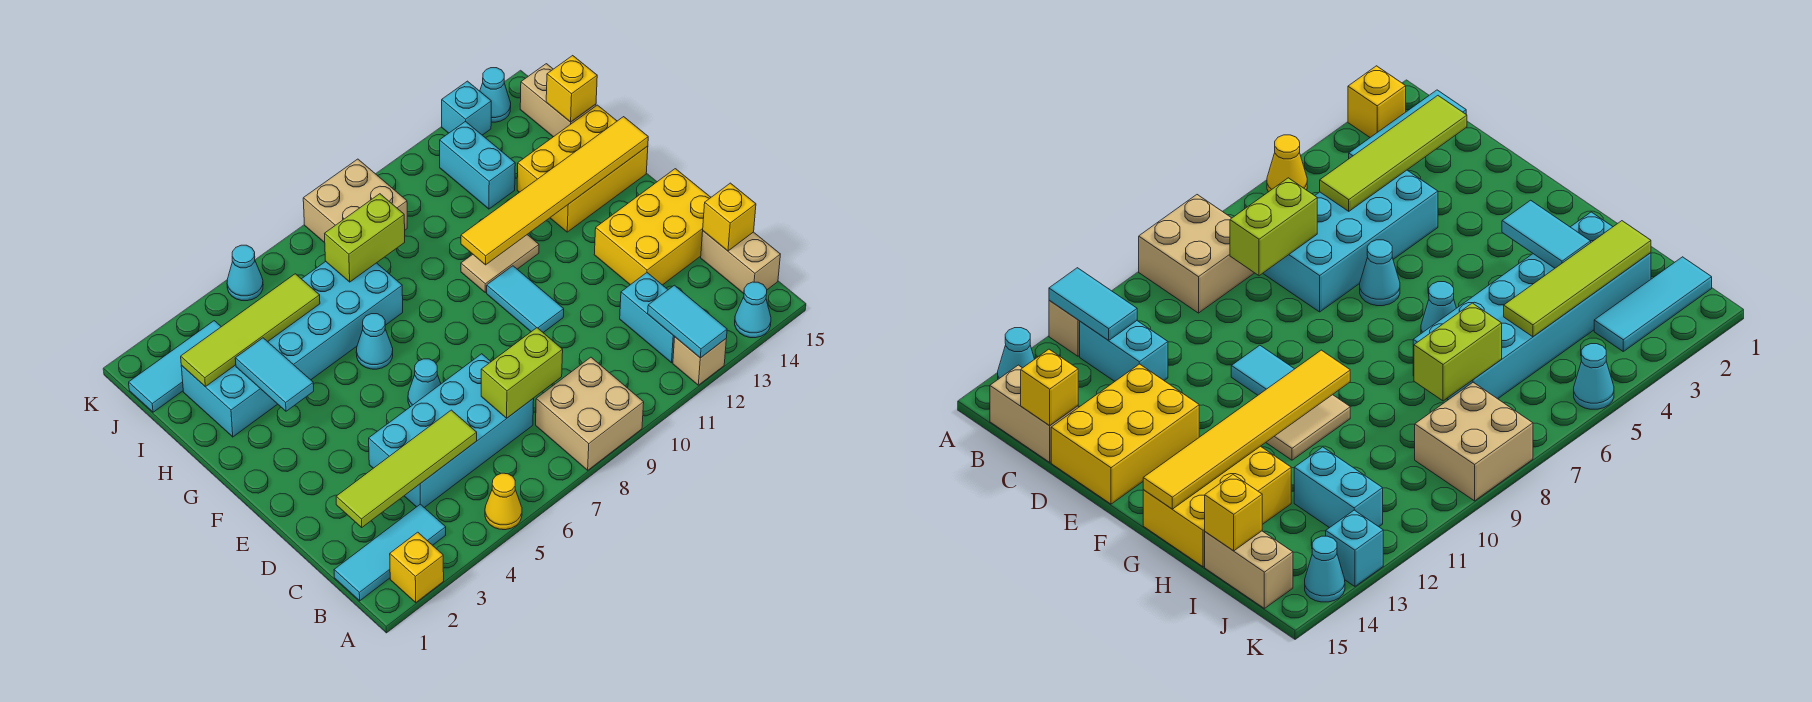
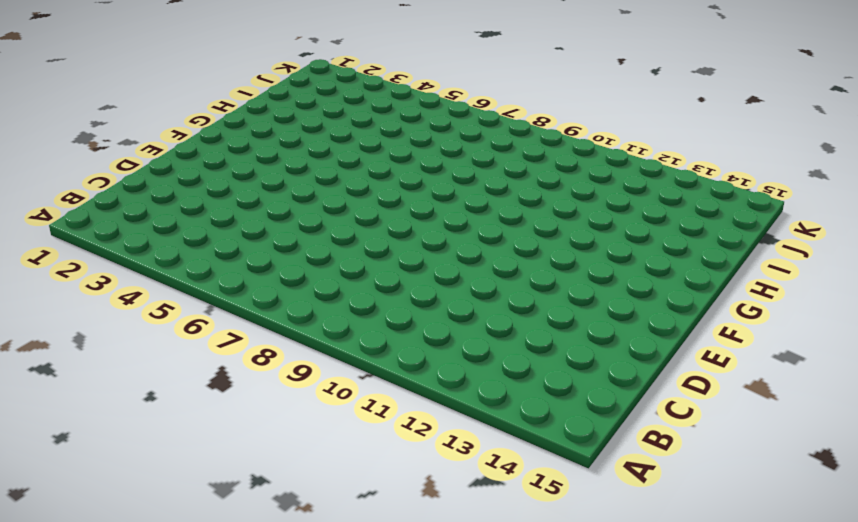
none -> yellow 1x1 brick [390,532,444,603]
none -> yellow 1x1 cone [485,473,522,530]
none -> tan 2x2 brick [536,357,644,470]
none -> tan 1x1 brick [673,337,726,385]

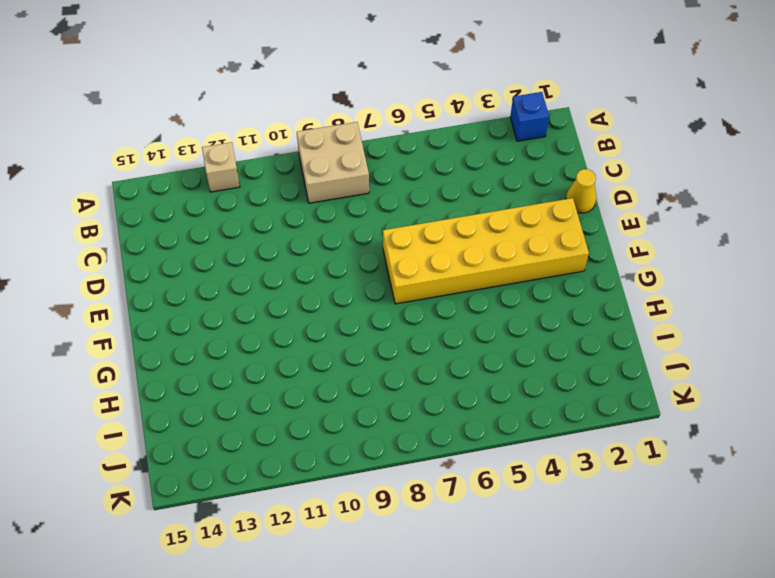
blue 1x1 brick [510,92,549,141] -> yellow 1x1 brick [390,532,444,603]
yellow 1x1 cone [566,169,596,213] -> yellow 1x1 cone moved to [485,473,522,530]
yellow 2x6 brick [383,198,589,304] -> cyan 1x1 cone [408,359,441,407]
none -> cyan 1x1 cone [735,282,771,338]
none -> cyan 1x3 tile [334,504,446,601]
none -> cyan 1x2 brick [620,273,675,363]
none -> tan 1x2 brick [701,231,780,294]

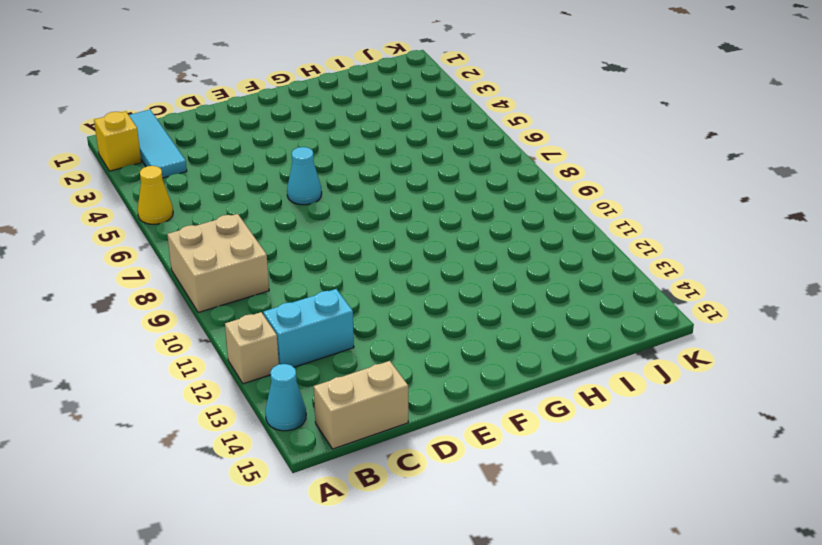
none -> cyan 2x4 brick [369,354,534,508]
none -> yellow 2x3 brick [594,169,711,285]
none -> cyan 1x2 tile [487,266,564,333]
none -> cyan 1x1 cone [356,314,393,369]

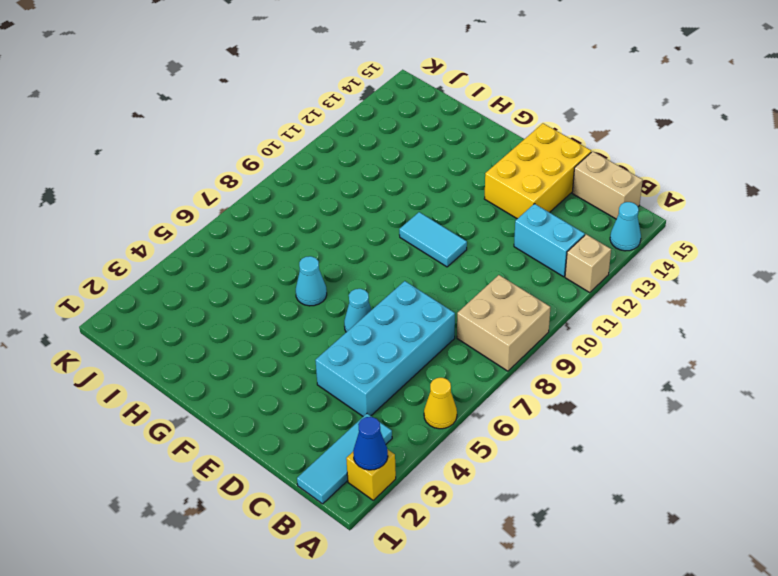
blue 1x1 cone [353,417,388,470] -> none
none -> tan 1x2 tile [461,235,539,292]
none -> yellow 2x3 brick [517,105,648,232]
none -> cyan 2x6 brick [181,262,403,437]
none -> cyan 1x2 brick [440,121,515,209]

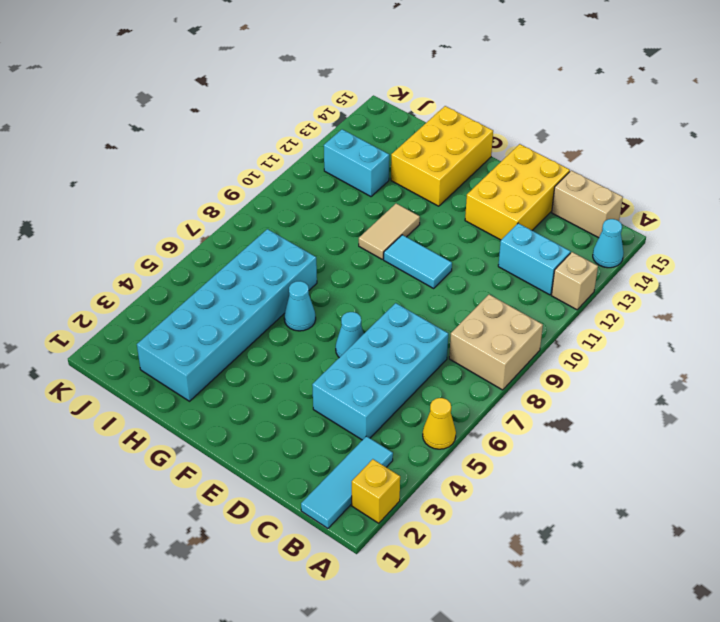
none -> tan 1x2 brick [520,64,596,137]
none -> cyan 1x3 tile [129,321,221,412]
none -> tan 2x2 brick [303,159,407,243]
none -> cyan 1x1 cone [227,245,263,301]

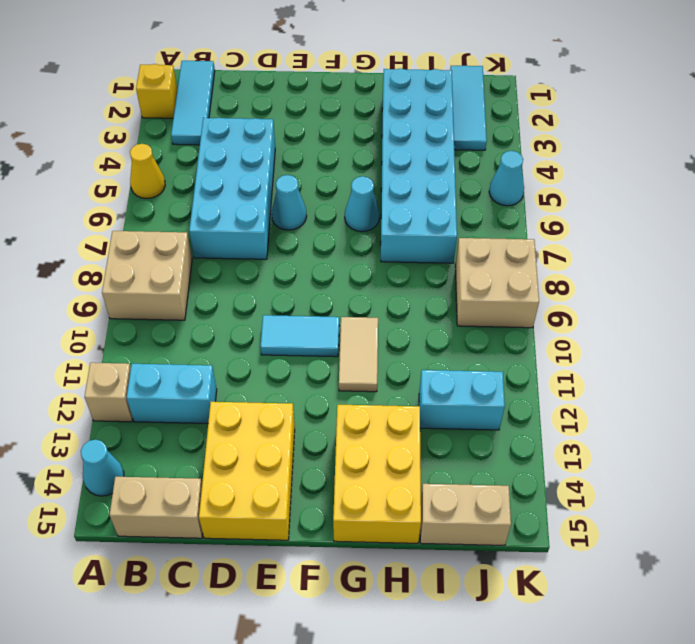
none -> cyan 1x1 brick [442,81,491,135]
none -> cyan 1x1 cone [480,68,511,122]
none -> cyan 1x2 tile [648,285,727,358]
none -> lime 1x4 tile [336,410,477,527]

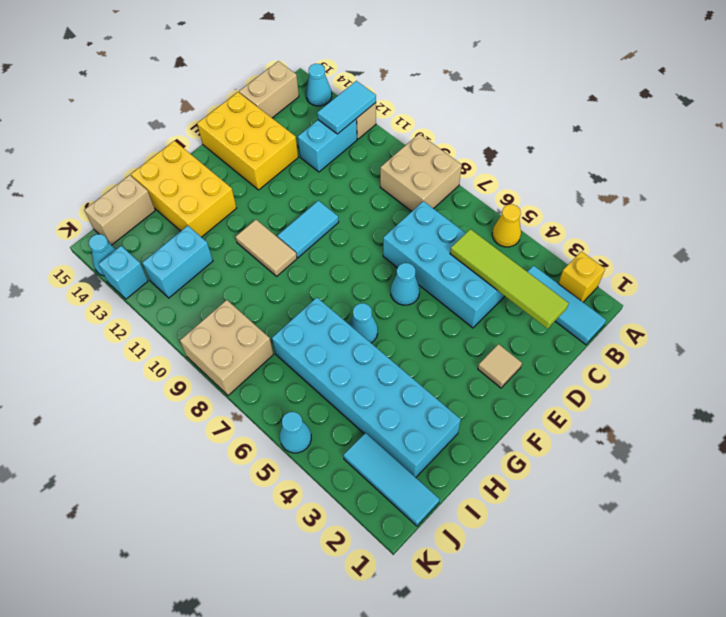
tan 1x1 tile [478,344,522,388] -> none
none -> lime 1x2 brick [481,328,563,418]
none -> yellow 1x1 brick [703,183,756,251]
none -> cyan 1x2 tile [235,338,314,411]
none -> yellow 1x6 tile [461,117,648,265]

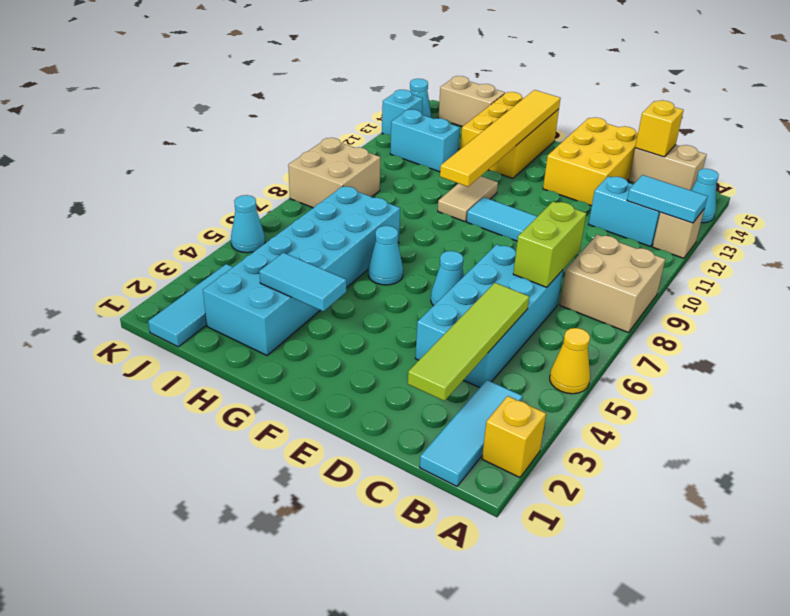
none -> lime 1x4 tile [181,274,320,387]
none -> lime 1x2 brick [325,194,405,282]
none -> yellow 1x1 brick [546,56,597,122]

